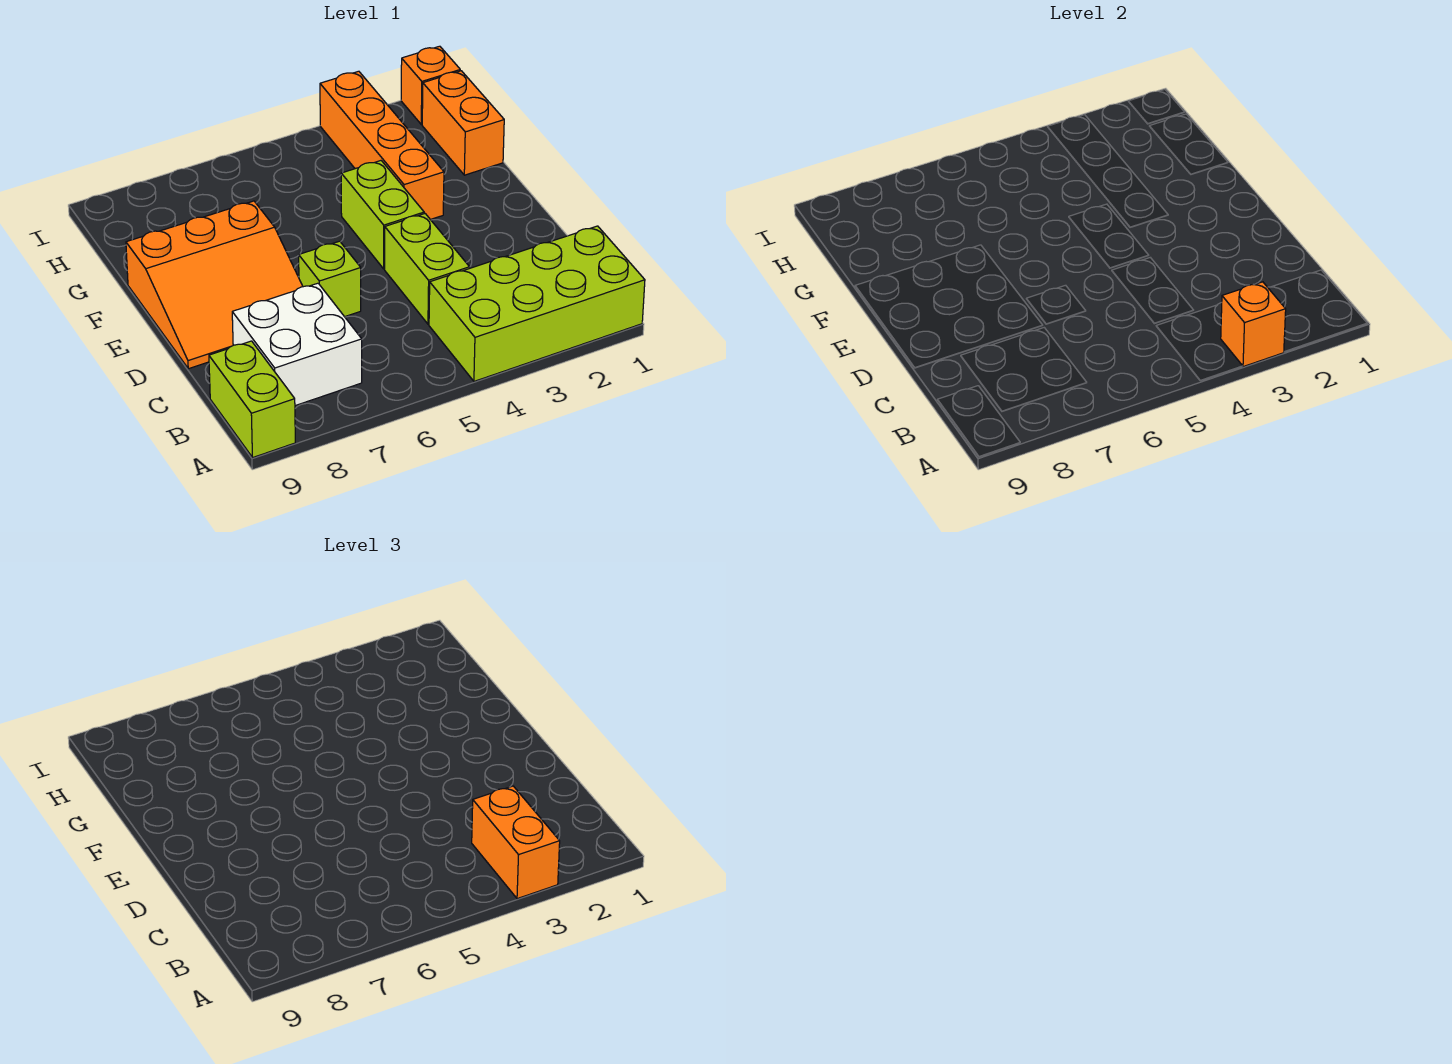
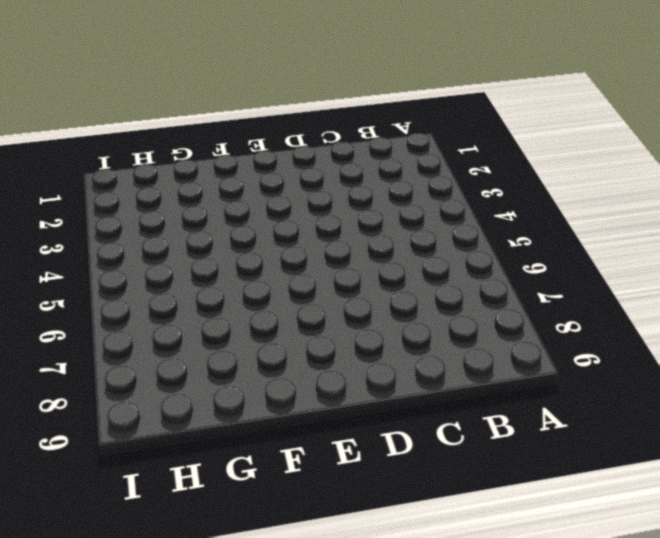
none -> lime 2x4 brick [429,226,645,381]
none -> lime 1x2 brick [209,341,295,457]
none -> white 2x2 brick [232,283,362,406]

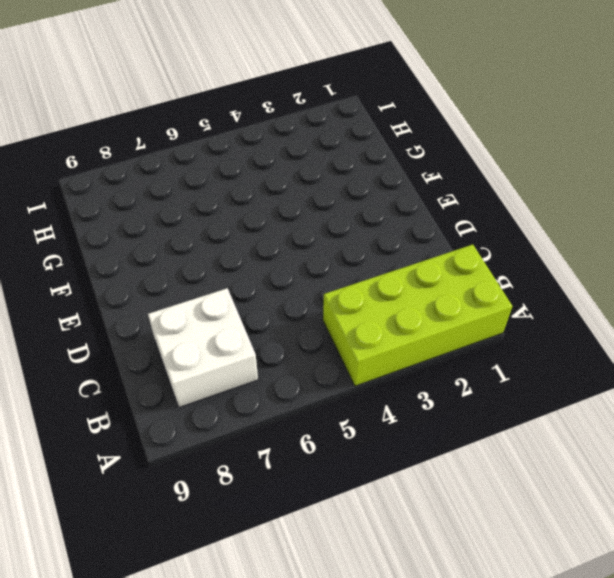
none -> lime 1x2 brick [209,341,295,457]
none -> lime 1x2 brick [385,214,470,324]
none -> lime 1x1 brick [299,241,361,317]

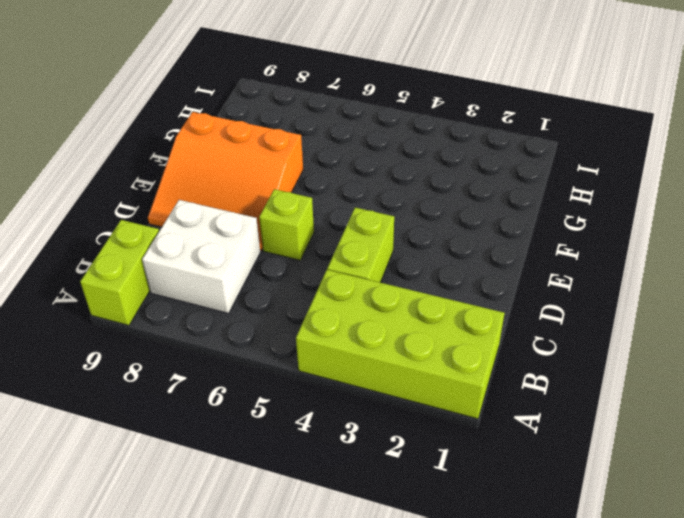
none -> lime 1x2 brick [341,161,424,269]
none -> orange 1x4 brick [320,71,444,220]
none -> orange 1x2 brick [422,71,504,175]

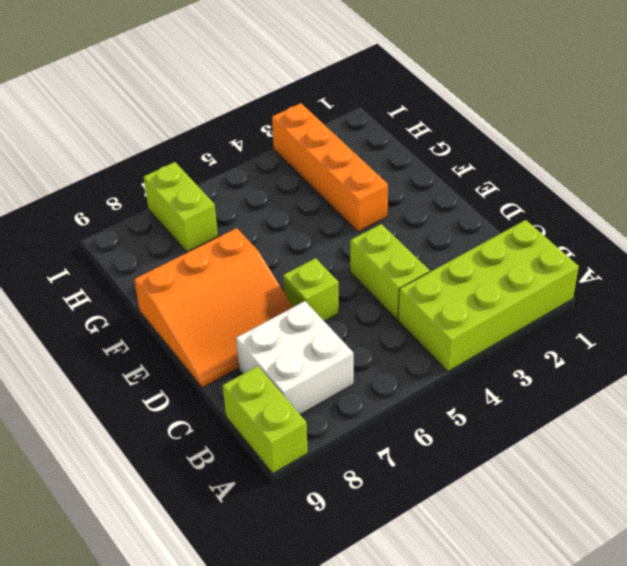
lime 1x2 brick [144,162,218,252] -> lime 1x2 brick moved to [341,161,424,269]
none -> orange 1x2 brick [422,71,504,175]
none -> orange 1x1 brick [401,46,460,124]
none -> orange 1x1 brick [1221,282,1286,367]

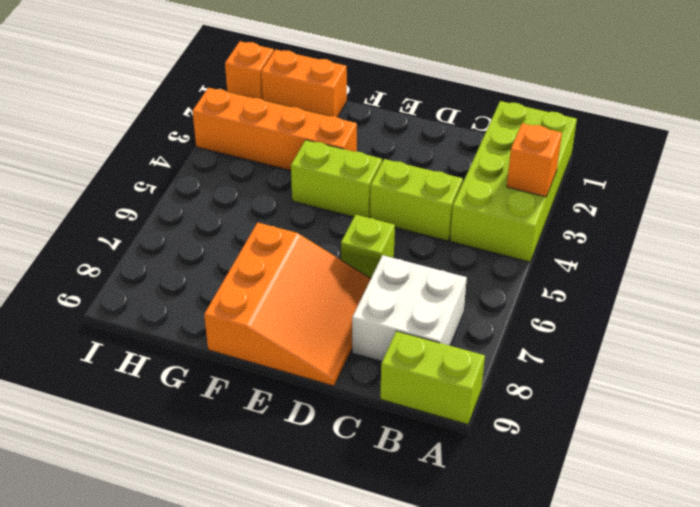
none -> orange 1x2 brick [472,786,560,899]

